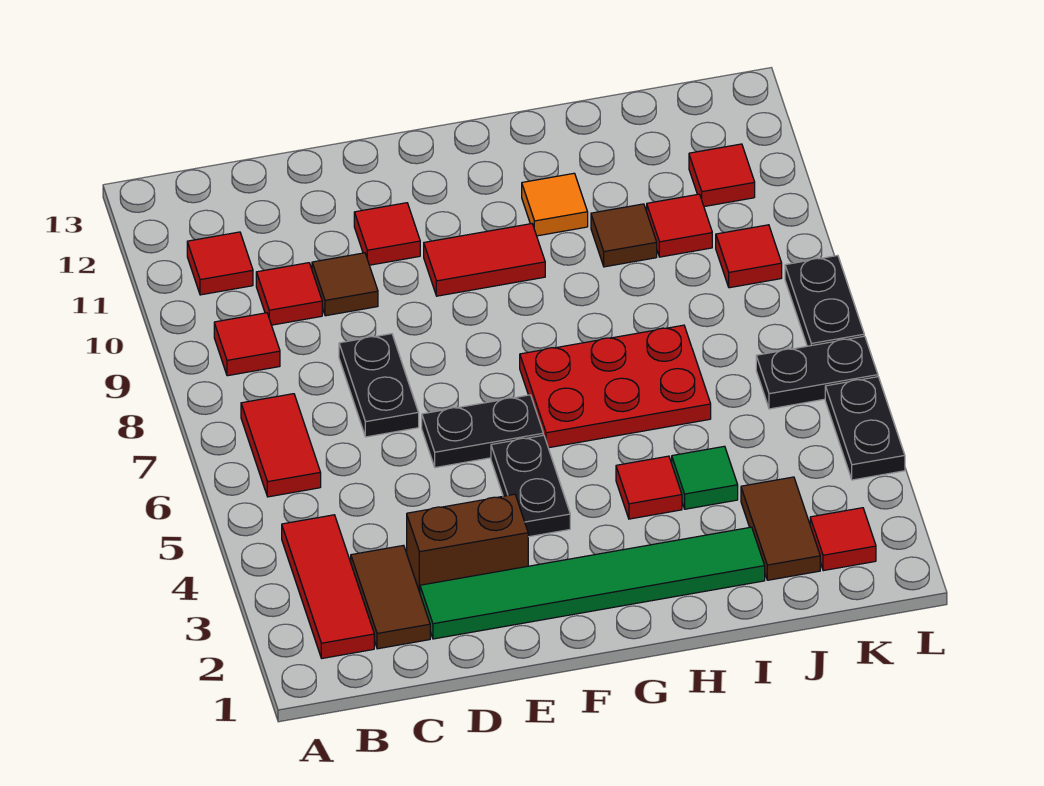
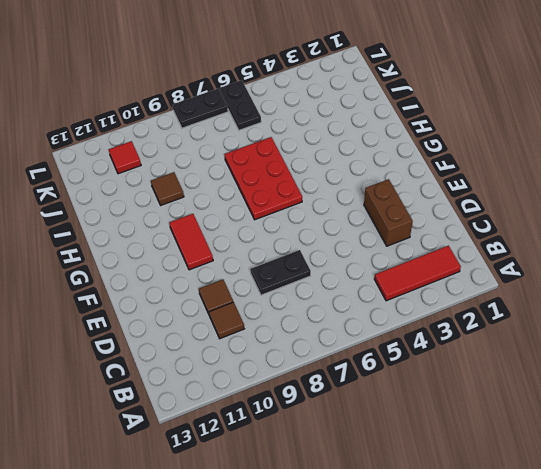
brown 1x1 tile [209,302,244,339] -> red 1x1 tile [256,263,322,325]
none -> red 1x2 tile [241,394,321,497]
none -> red 1x1 tile [214,313,280,376]
none -> red 1x1 tile [187,232,253,295]

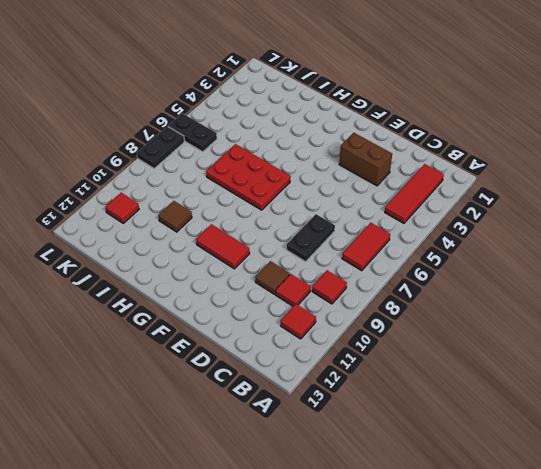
none -> brown 1x2 tile [351,545,430,649]
none -> green 1x6 tile [420,527,765,639]
none -> black 1x2 plate [422,395,543,468]

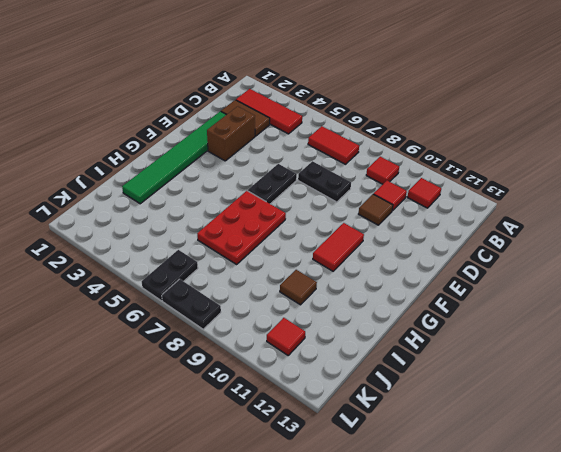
none -> red 1x1 tile [354,203,420,265]
none -> black 1x2 plate [491,435,570,537]
none -> red 1x1 tile [616,456,682,519]

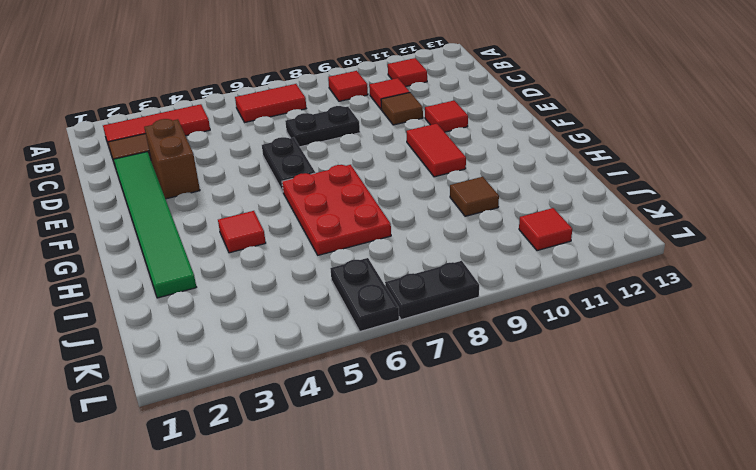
none -> black 1x2 plate [491,435,570,537]
none -> orange 1x1 tile [522,173,588,236]
none -> green 1x1 tile [672,446,738,509]

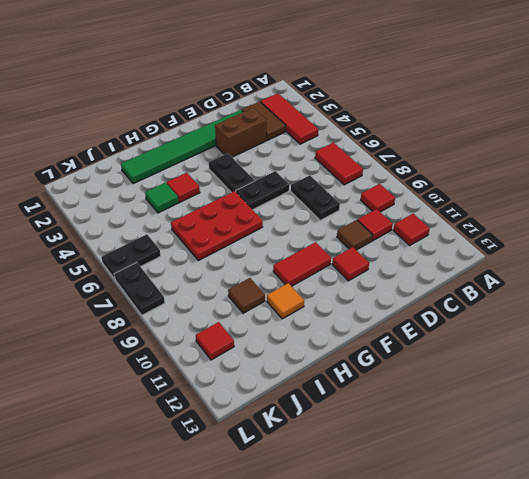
none -> brown 1x2 tile [741,477,820,580]
none -> red 1x1 tile [647,194,712,257]
none -> red 1x1 tile [810,508,876,571]

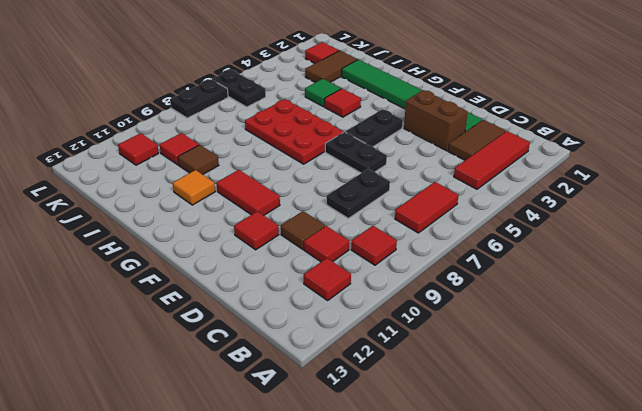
none -> red 1x1 tile [716,225,782,288]
none -> black 1x2 plate [825,377,905,480]

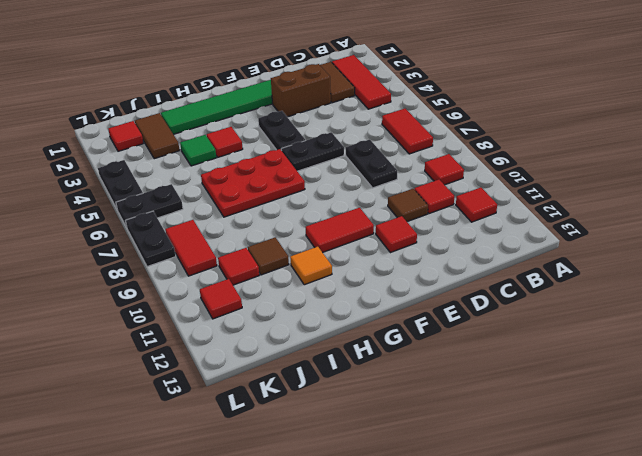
red 1x2 tile [165,220,217,276] -> red 1x1 tile [716,225,782,288]

